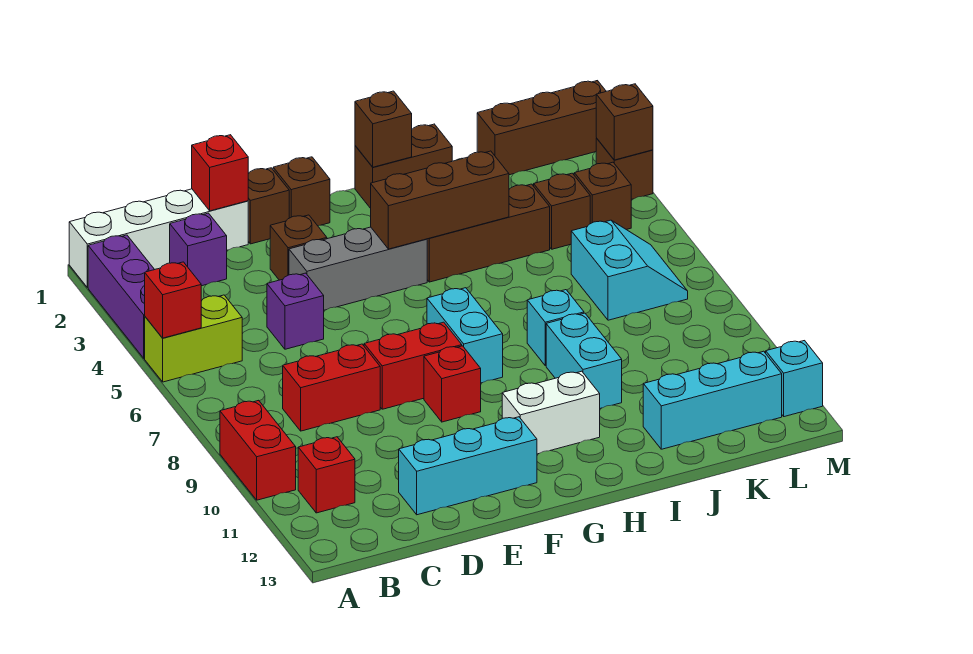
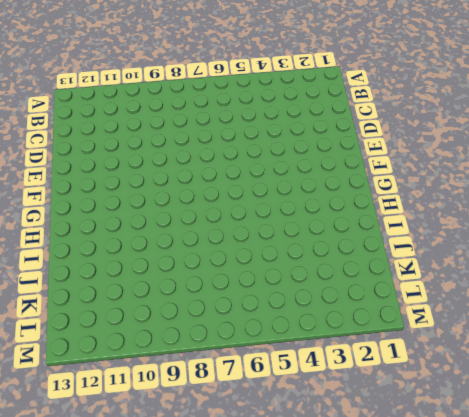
none -> white 1x4 brick [69,189,248,288]
none -> purple 1x3 brick [88,235,155,358]
none -> lime 1x2 brick [145,295,242,382]
none -> red 1x2 brick [220,400,296,500]

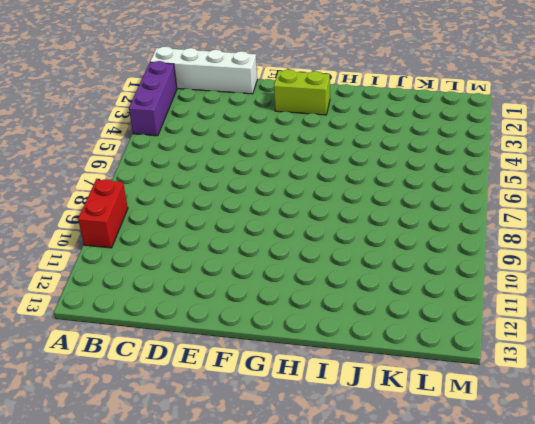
lime 1x2 brick [274,70,330,115] -> lime 1x2 brick moved to [145,295,242,382]
none -> red 1x1 brick [298,437,355,513]
none -> purple 1x1 brick [170,213,227,286]
none -> red 1x2 brick [283,344,380,431]
none -> purple 1x1 brick [267,273,324,349]

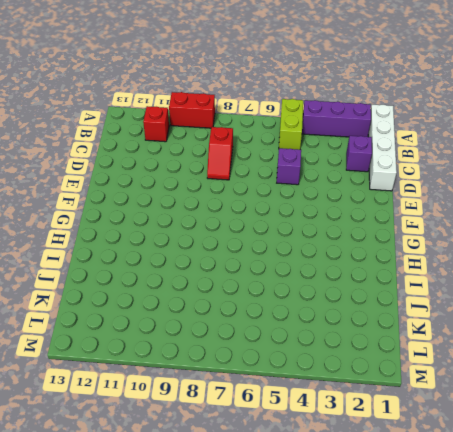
red 1x2 slope [207,127,233,180] -> red 1x2 brick [283,344,380,431]
none -> cyan 1x3 brick [399,417,537,515]
none -> brown 1x1 brick [248,168,289,244]
none -> brown 1x1 brick [270,215,327,280]
none -> grey 1x3 brick [289,227,427,310]

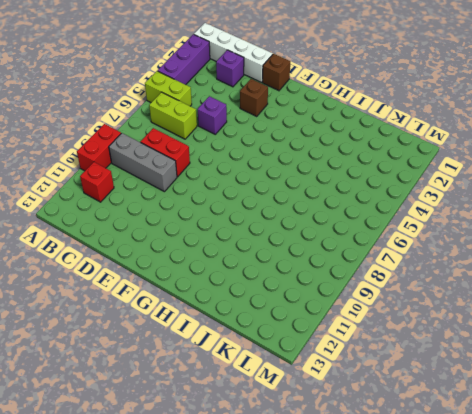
lime 1x2 brick [149,92,197,139] -> none
grey 1x3 brick [109,133,177,192] -> grey 1x3 brick moved to [289,227,427,310]
none -> cyan 1x3 brick [399,417,537,515]
none -> red 1x2 brick [364,322,462,409]
none -> brown 1x1 brick [273,157,330,226]
none -> red 1x1 brick [424,346,481,422]

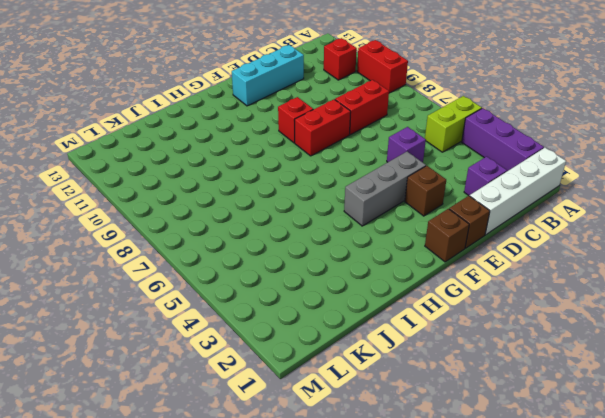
none -> cyan 1x2 brick [427,288,503,383]
none -> white 1x2 brick [502,371,600,454]
none -> brown 1x2 brick [355,124,452,208]
none -> brown 1x3 brick [427,184,550,282]

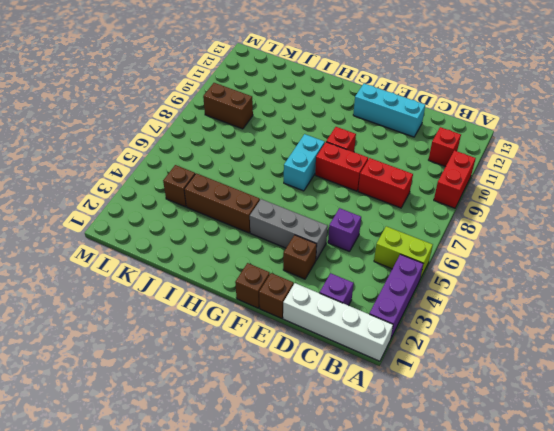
brown 1x2 brick [203,83,253,129] -> brown 1x2 brick moved to [355,124,452,208]
none -> white 1x2 brick [502,371,600,454]
none -> cyan 1x1 brick [527,290,584,366]
none -> cyan 1x2 brick [546,313,622,408]
none -> cyan 1x3 brick [643,351,782,449]

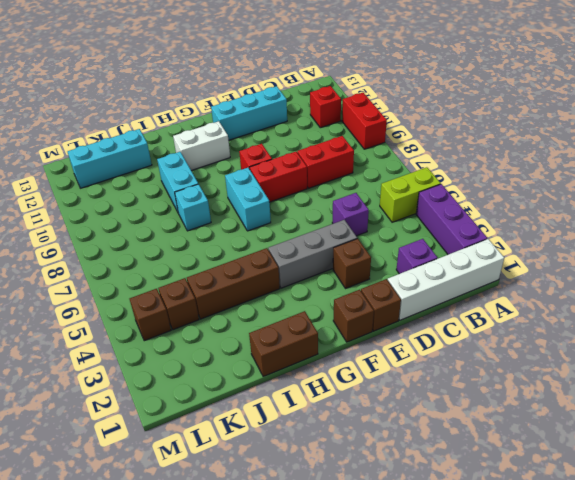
none -> brown 1x3 brick [477,81,606,175]
none -> cyan 2x2 slope [571,220,688,320]
none -> brown 1x1 brick [596,138,653,199]
none -> cyan 1x1 brick [766,341,823,417]

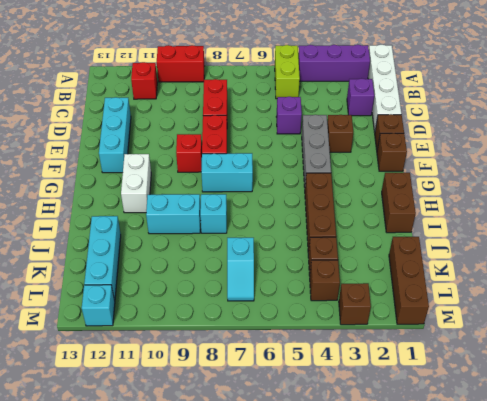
cyan 1x2 slope [227,238,254,301] -> cyan 2x2 slope [571,220,688,320]
none -> red 1x1 brick [145,262,201,338]
none -> red 1x1 brick [192,135,248,211]
none -> brown 1x3 brick [371,151,509,249]
none -> brown 1x1 brick [355,91,412,167]

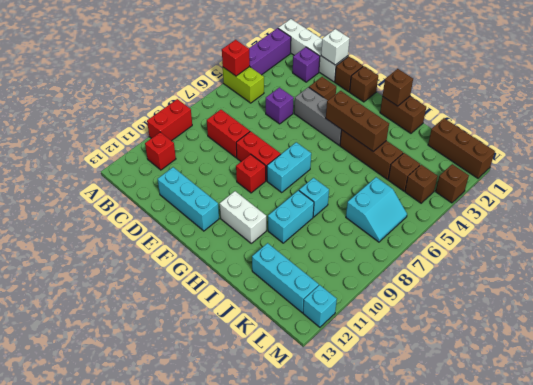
white 1x1 brick [321,29,350,65] -> red 1x1 brick [192,135,248,211]
none -> brown 1x1 brick [596,84,653,160]

